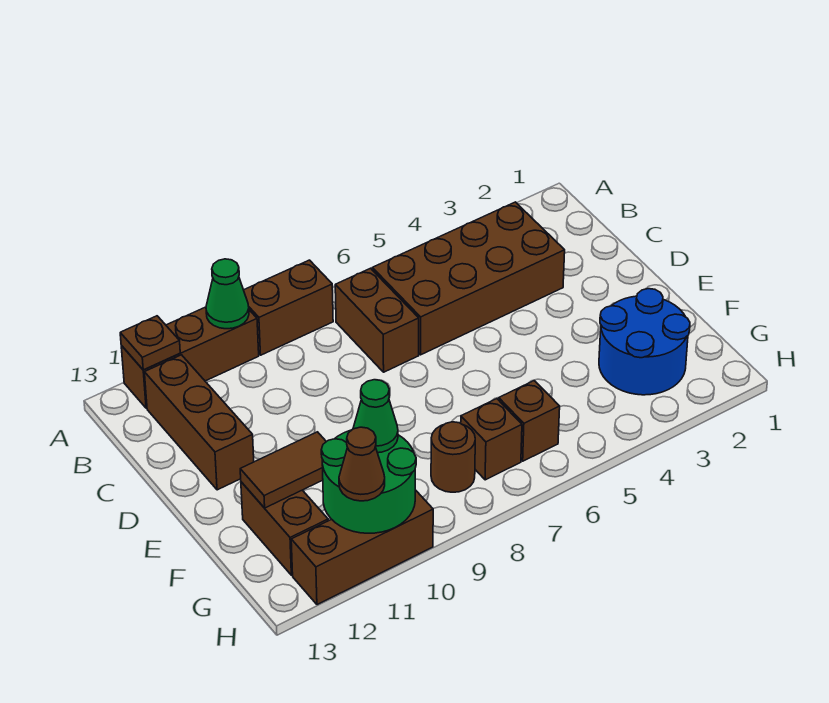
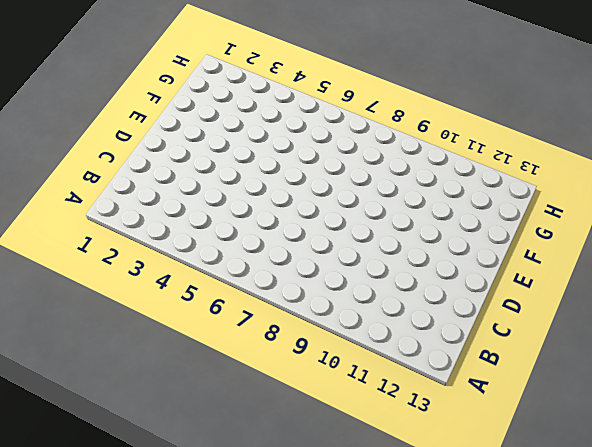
none -> brown 1x2 brick [244,260,333,355]
none -> brown 1x3 brick [121,307,259,408]
none -> brown 2x4 brick [372,202,565,355]

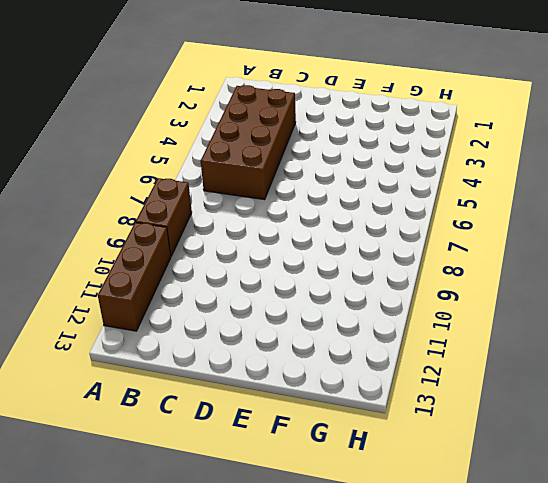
none -> brown 1x2 brick [335,268,419,372]
none -> brown 1x3 brick [144,355,254,490]
none -> blue 2x2 round brick [599,289,690,395]

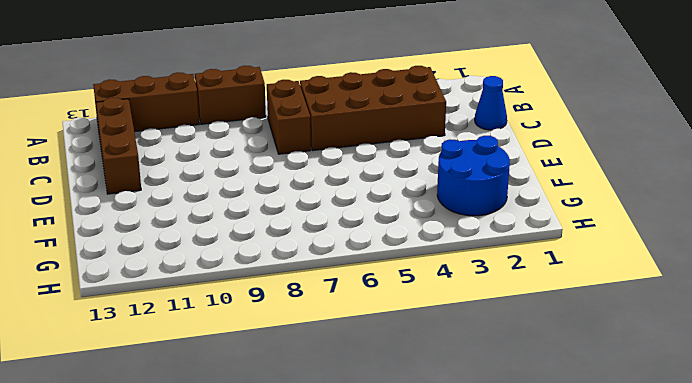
blue 1x1 cone [475,76,507,130] -> none
none -> brown 1x2 brick [241,482,328,575]
none -> brown 1x1 brick [499,381,560,461]
none -> brown 1x1 brick [461,399,522,480]

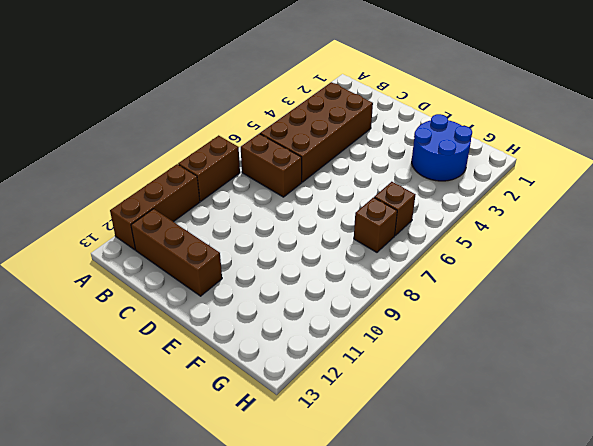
none -> brown 1x2 brick [241,482,328,575]
none -> brown 1x1 round brick [431,422,475,492]
none -> brown 1x3 brick [291,490,433,605]

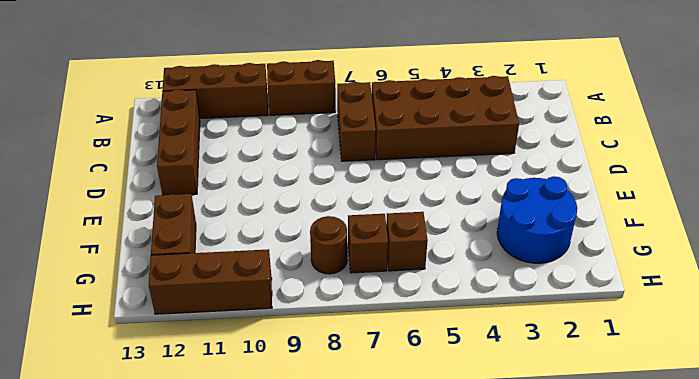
none -> green 1x1 cone [206,259,249,329]
none -> brown 1x1 plate [120,316,180,370]
none -> brown 1x2 tile [240,432,326,508]

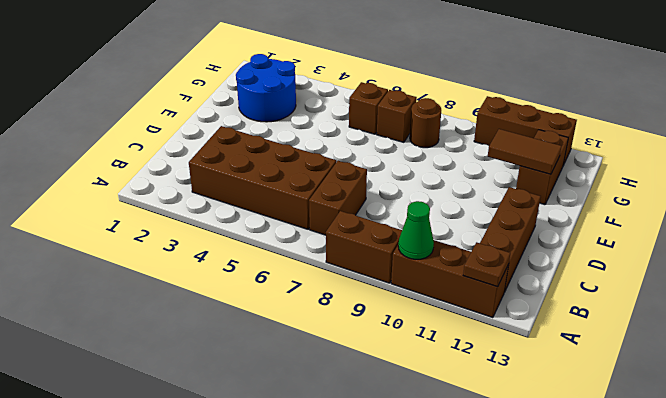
none -> green 2x2 round brick [321,430,416,533]
none -> green 1x1 cone [353,380,398,453]
none -> brown 1x1 cone [339,427,385,501]

